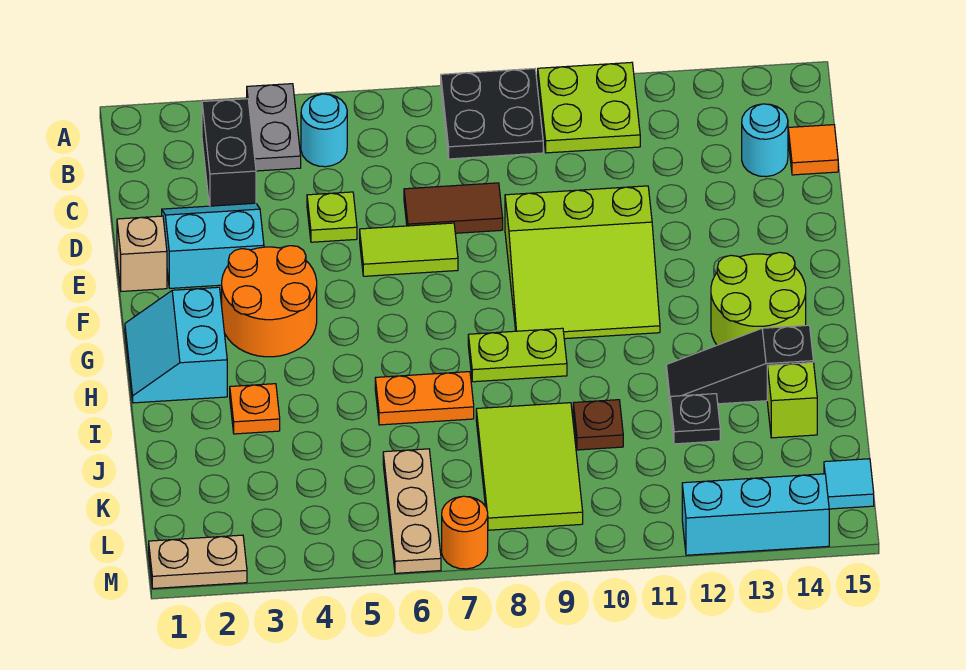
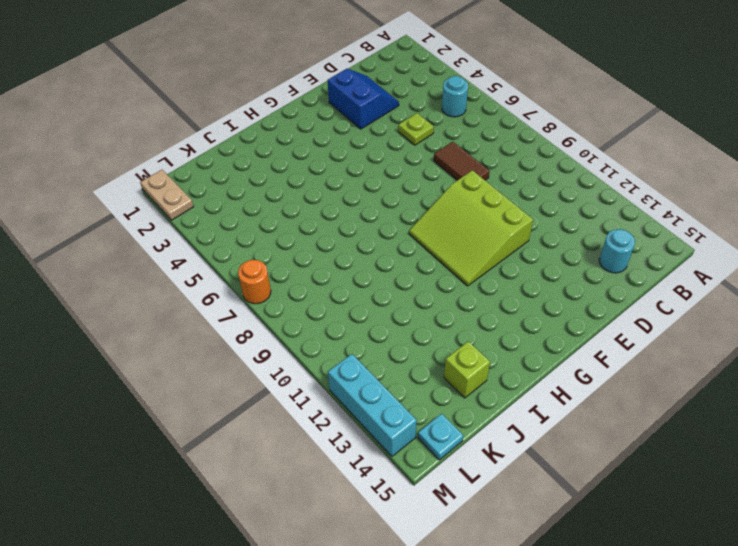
blue 2x2 slope [327,69,399,129] -> cyan 2x2 slope [162,203,264,288]
cyan 1x1 plate [418,414,463,460] -> cyan 1x1 tile [824,459,874,509]
none -> grey 1x2 plate [247,84,301,171]
none -> black 2x2 plate [441,69,543,159]
none -> lime 2x2 plate [538,62,640,153]

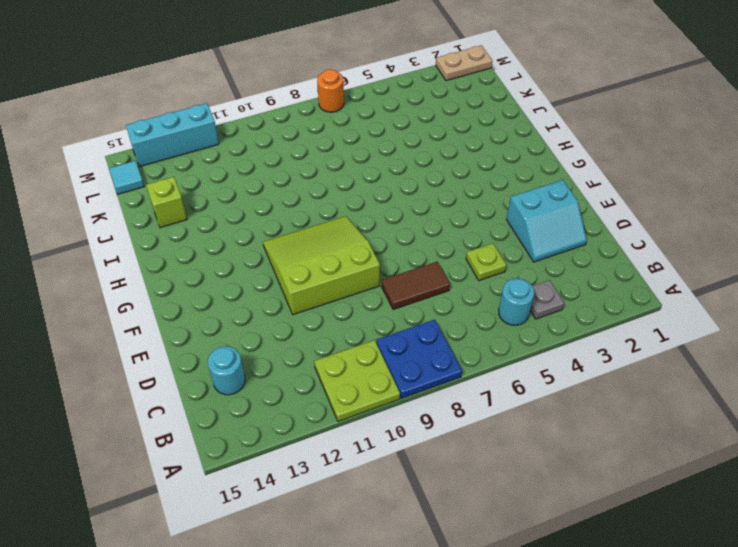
blue 2x2 plate [376,319,462,399] -> black 2x2 plate [441,69,543,159]
grey 1x1 plate [530,280,564,319] -> grey 1x2 plate [247,84,301,171]
none -> black 1x2 brick [202,99,256,206]
none -> orange 1x1 tile [788,125,838,175]
none -> tan 1x1 brick [117,216,167,291]

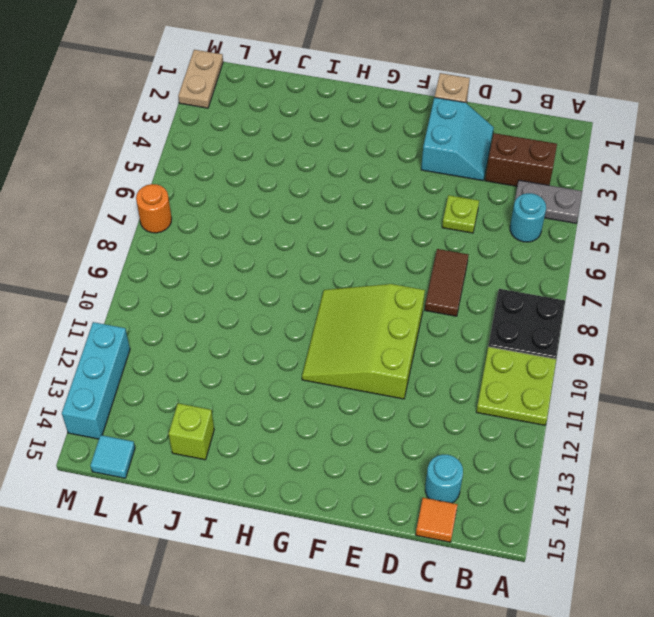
brown 1x2 brick [485,133,557,186] -> black 1x2 brick [202,99,256,206]
none -> lime 1x2 tile [360,223,458,276]
none -> orange 2x2 round brick [222,246,317,357]
none -> cyan 2x2 slope [125,287,227,403]

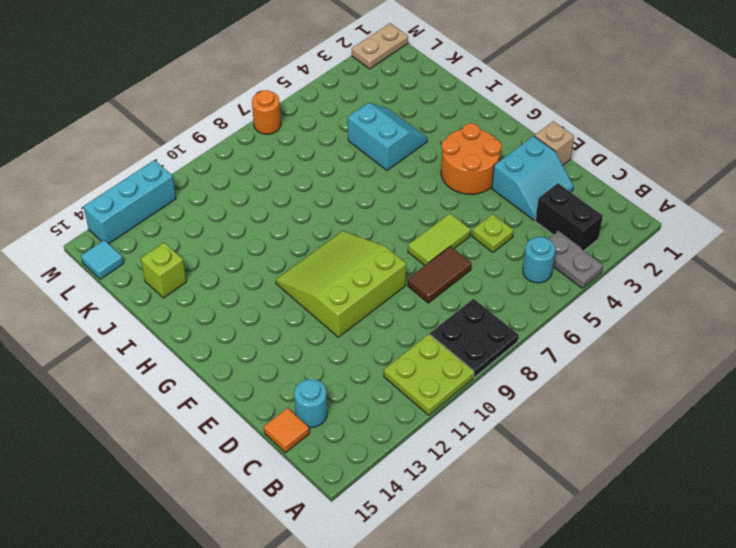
cyan 2x2 slope [348,103,427,170] -> cyan 2x2 slope moved to [125,287,227,403]
none -> lime 2x2 round brick [711,252,806,345]
none -> lime 1x2 plate [468,328,567,382]
none -> orange 1x1 plate [230,384,280,434]

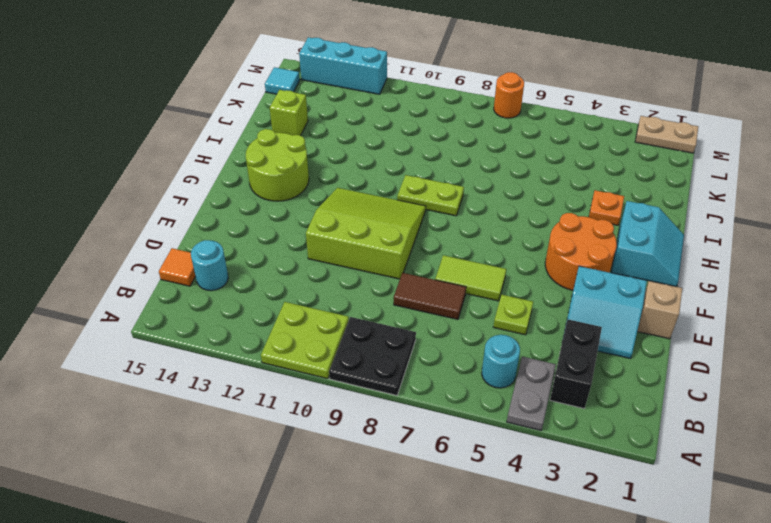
none -> orange 1x2 plate [375,372,474,425]
none -> black 1x3 slope [666,325,813,404]
none -> lime 2x3 tile [476,403,583,530]

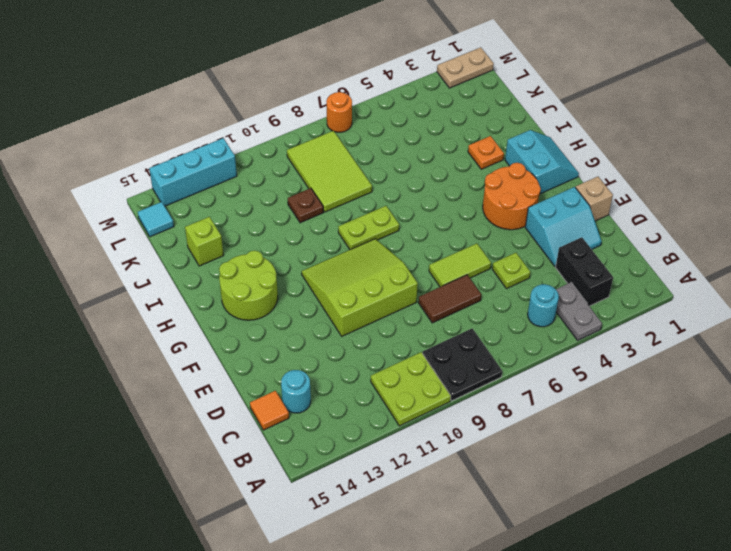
none -> orange 1x2 plate [375,372,474,425]
none -> black 1x3 slope [666,325,813,404]
none -> black 1x1 plate [670,394,720,444]

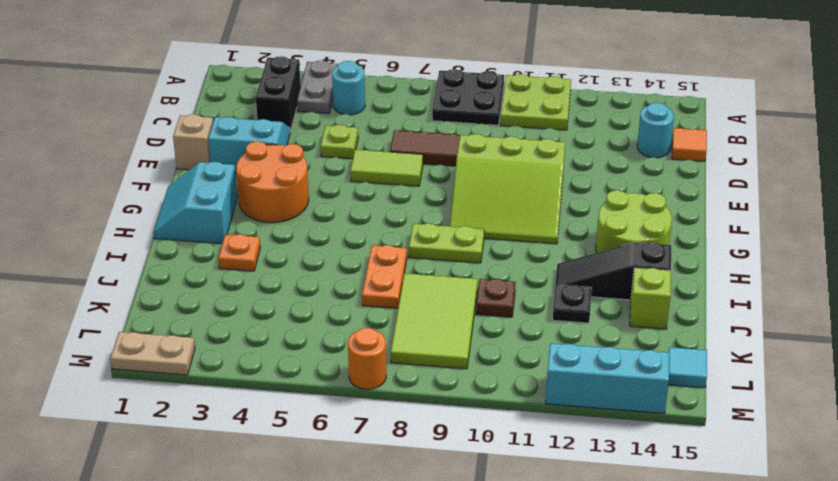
orange 1x2 plate [362,245,407,308] -> orange 1x2 plate turned to [375,372,474,425]
none -> tan 1x3 plate [383,449,441,573]

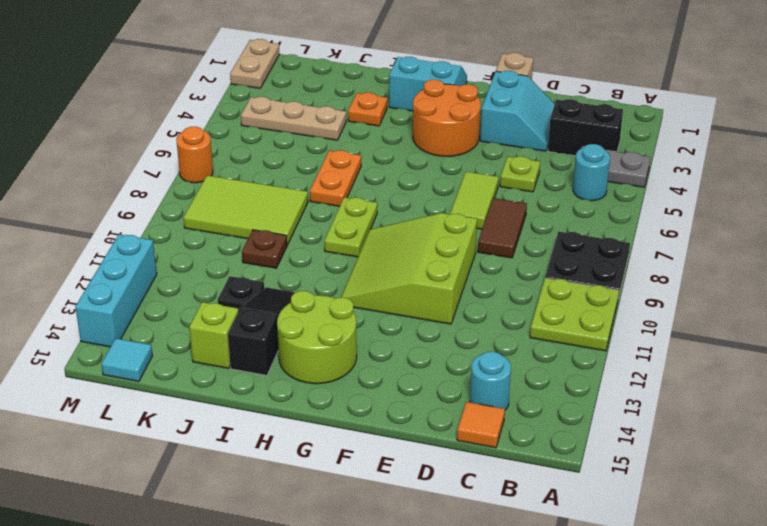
tan 1x3 plate [241,97,346,140] -> tan 1x3 plate moved to [383,449,441,573]

